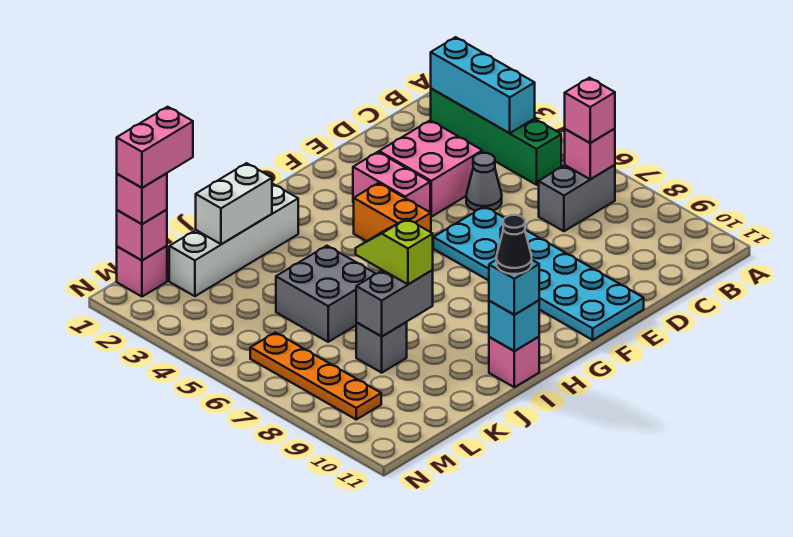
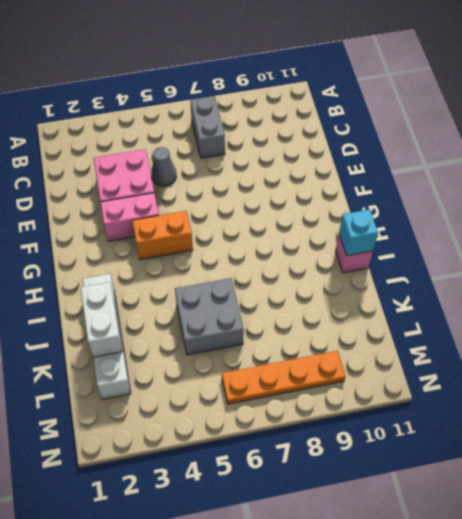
none -> green 1x4 brick [431,89,561,185]
none -> cyan 2x6 plate [433,206,644,340]
none -> grey 1x1 brick [356,322,407,373]

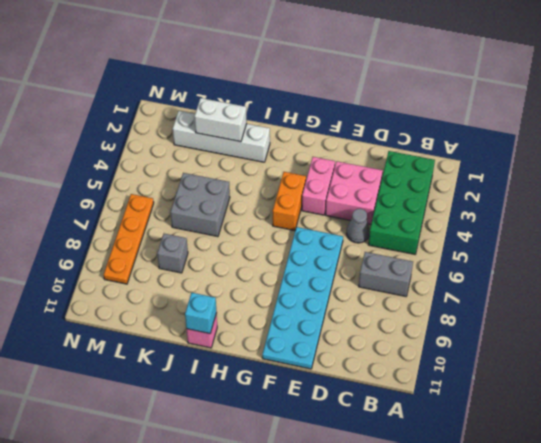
green 2x4 brick [368,151,435,254] -> green 1x4 brick [431,89,561,185]
none -> pink 1x1 brick [117,246,167,297]
none -> cyan 1x3 brick [431,37,535,133]
none -> pink 1x1 brick [565,128,615,179]

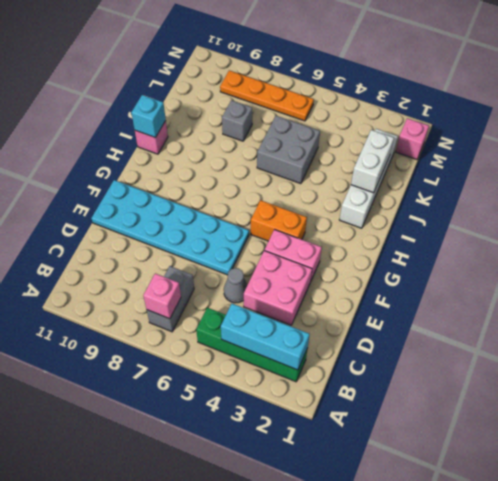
none -> grey 1x2 brick [356,270,433,336]
none -> pink 1x1 brick [117,210,167,260]
none -> pink 1x1 brick [565,78,615,143]

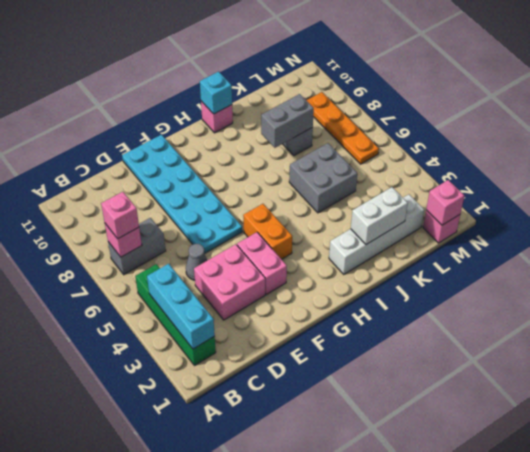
none -> cyan 1x1 brick [489,260,539,315]
none -> lime 1x2 slope [356,219,433,284]
none -> pink 1x1 brick [117,173,167,224]

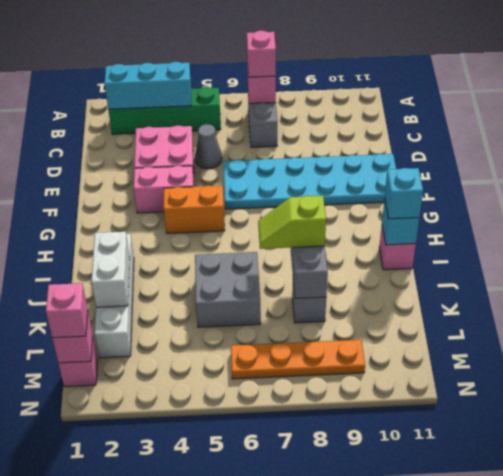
none -> black 1x1 cone [496,215,532,274]
none -> pink 1x2 brick [117,107,193,188]

